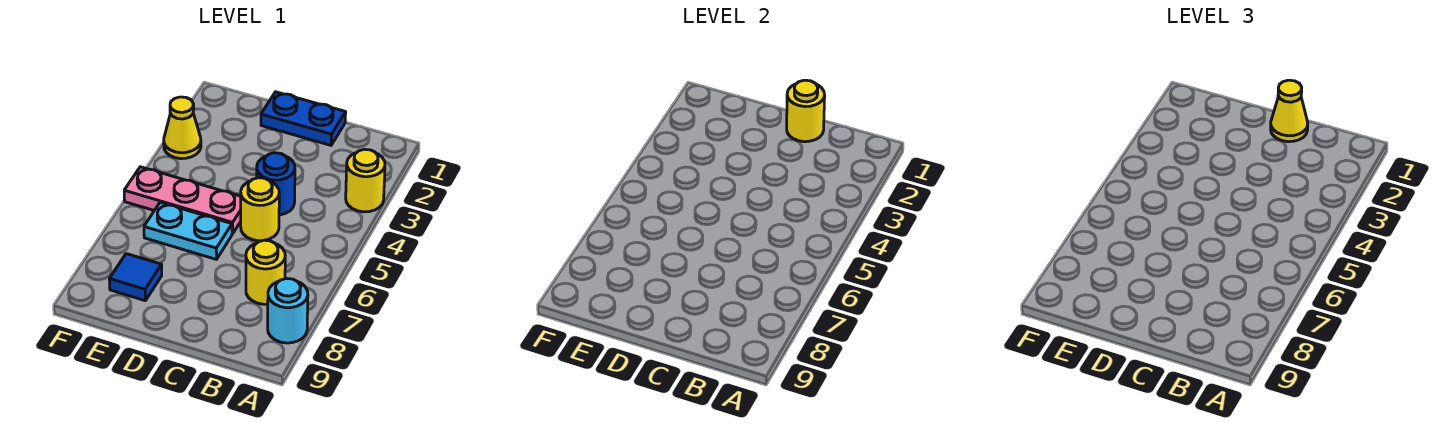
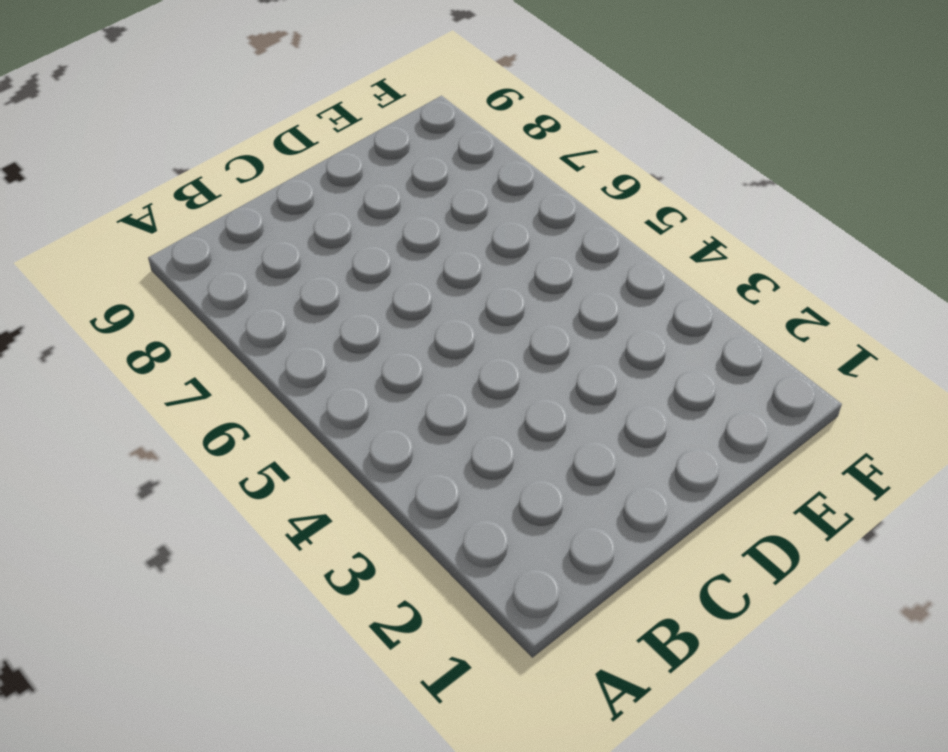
none -> yellow 1x1 round brick [346,149,385,212]
none -> cyan 1x1 round brick [268,279,308,343]
none -> yellow 1x1 round brick [246,240,285,304]

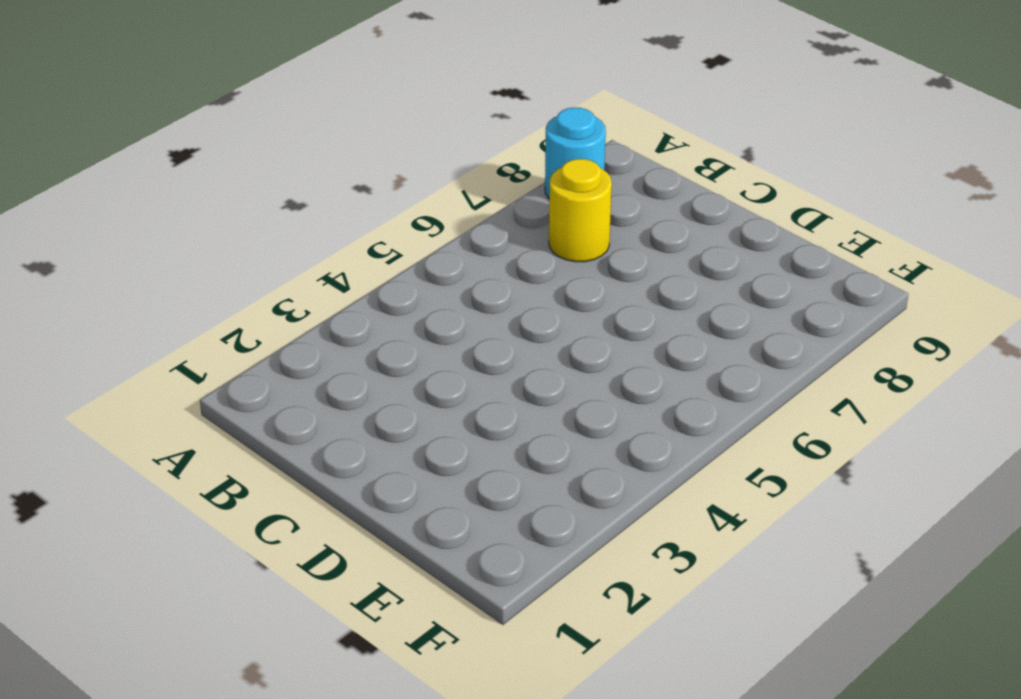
none -> yellow 1x1 round brick [346,149,385,212]
none -> blue 1x2 plate [261,92,346,145]
none -> blue 1x1 round brick [257,153,295,215]

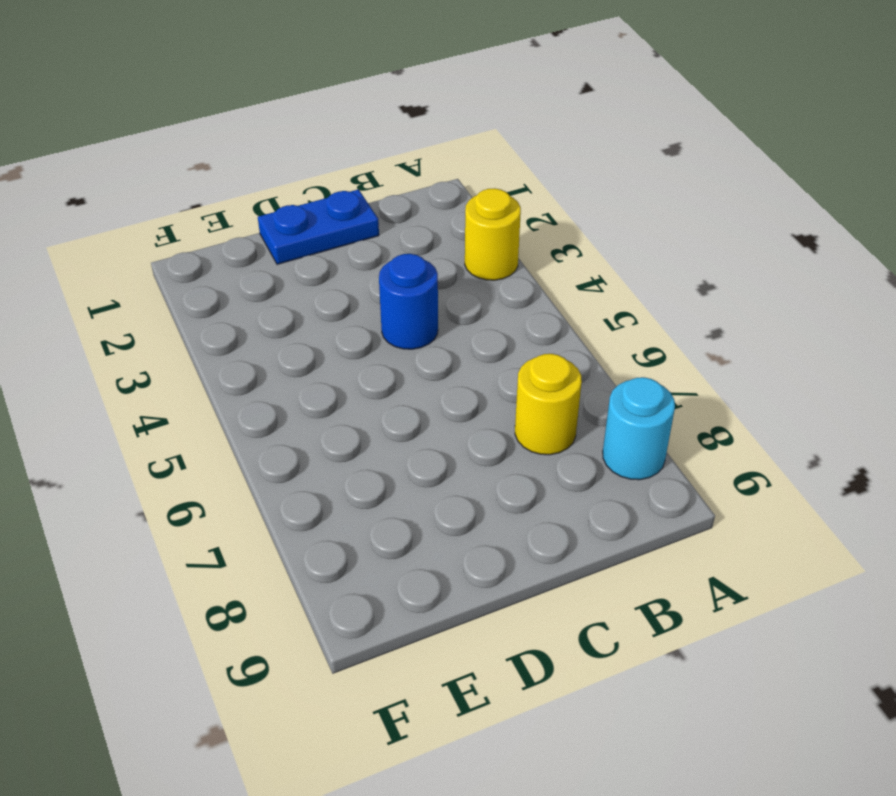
none -> yellow 1x1 round brick [241,178,279,241]
none -> pink 1x3 plate [124,167,241,234]
none -> cyan 1x2 plate [144,203,232,259]

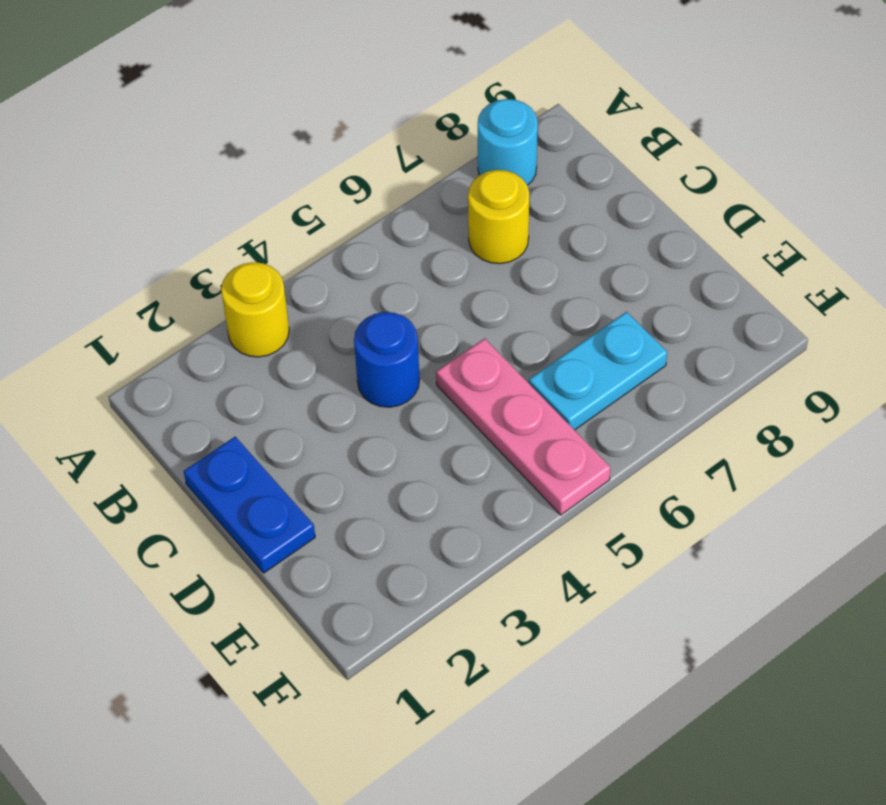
cyan 1x2 plate [529,312,667,430] -> cyan 1x2 plate turned to [144,203,232,259]
none -> yellow 1x1 round brick [241,178,279,241]
none -> blue 1x1 tile [109,254,162,301]
none -> yellow 1x1 cone [164,97,201,159]

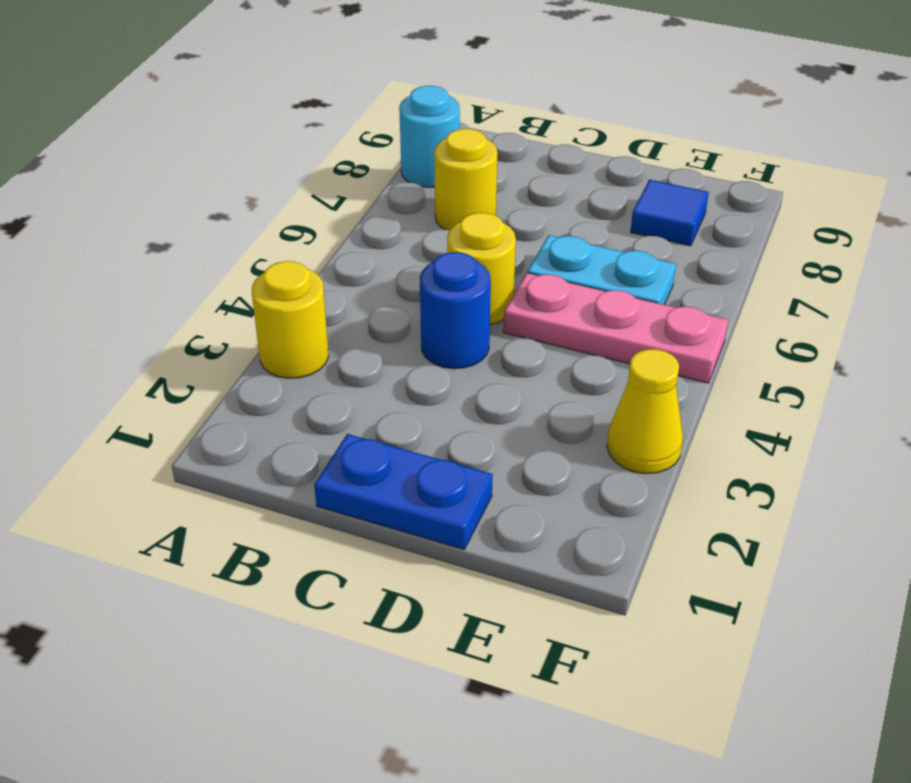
none -> yellow 1x1 round brick [787,80,825,142]
none -> yellow 1x1 cone [1271,80,1308,142]

